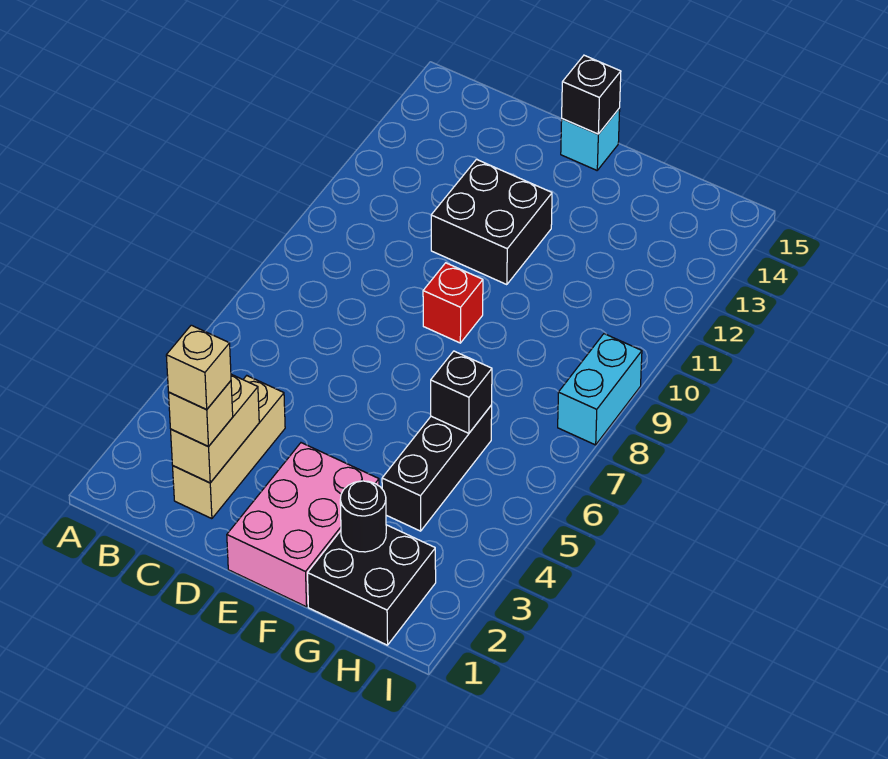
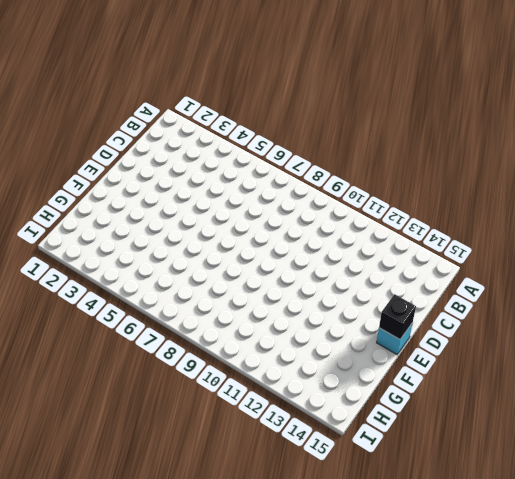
none -> tan 1x3 brick [173,376,285,519]
none -> black 2x2 brick [431,159,552,285]
none -> pink 2x3 brick [227,443,379,607]

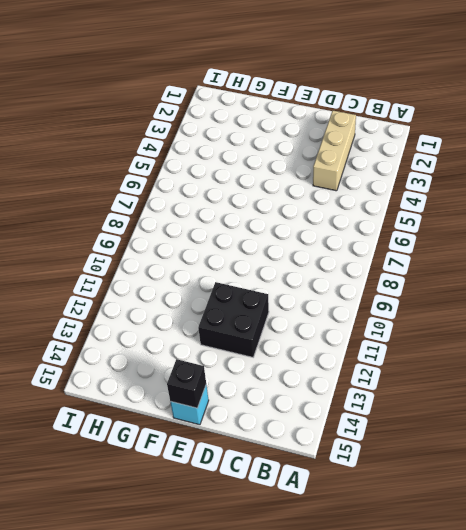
none -> pink 2x3 brick [227,443,379,607]
none -> red 1x1 brick [423,263,483,343]
none -> black 2x2 brick [308,525,436,645]

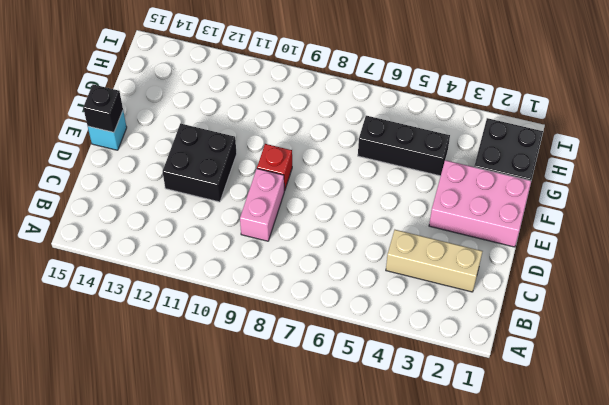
pink 1x2 brick [240,169,284,241] -> none
none -> cyan 1x2 brick [558,334,642,445]
none -> tan 1x2 brick [171,374,259,483]
none -> black 1x1 round brick [340,481,386,552]

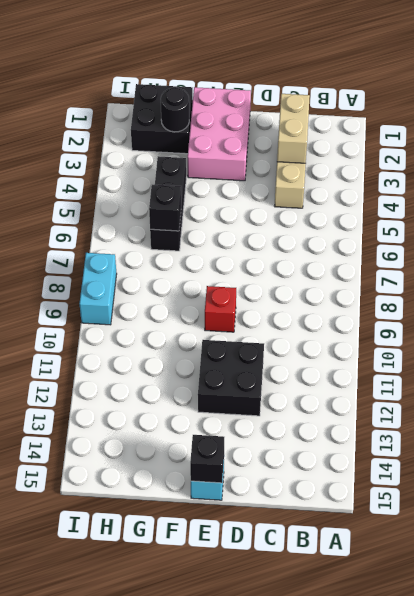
none -> tan 1x1 brick [168,381,233,447]
none -> tan 1x1 brick [166,325,231,410]

